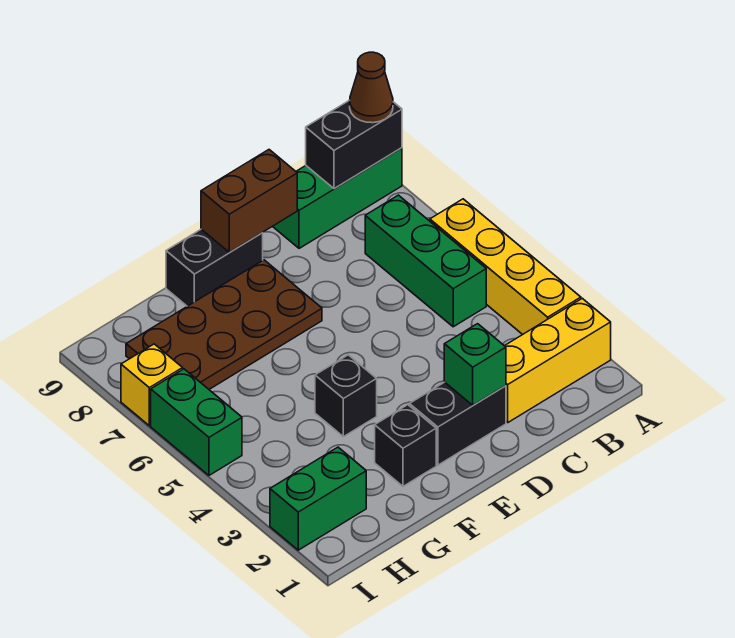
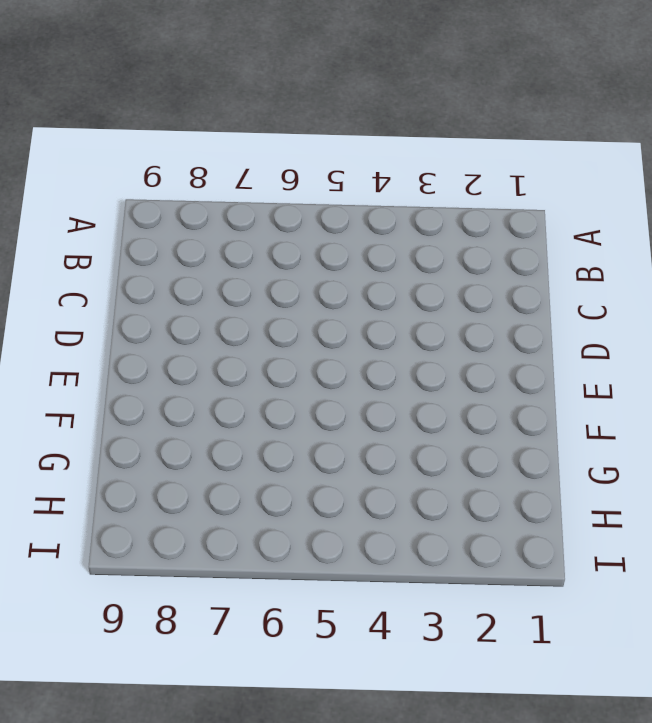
none -> yellow 1x3 brick [505,298,611,422]
none -> yellow 1x4 brick [430,199,581,335]
none -> green 1x3 brick [273,148,402,248]

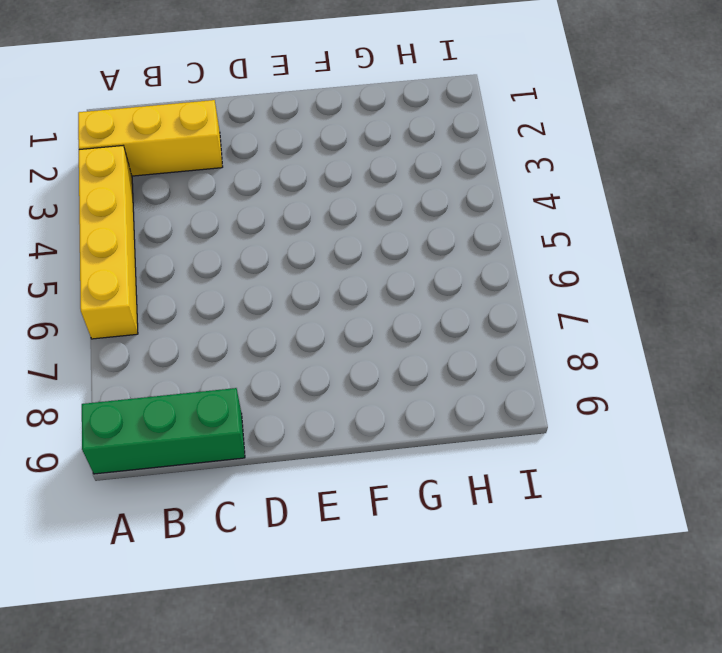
none -> green 1x3 brick [365,195,486,327]
none -> black 1x2 brick [410,382,506,465]
none -> brown 2x4 plate [126,260,322,389]

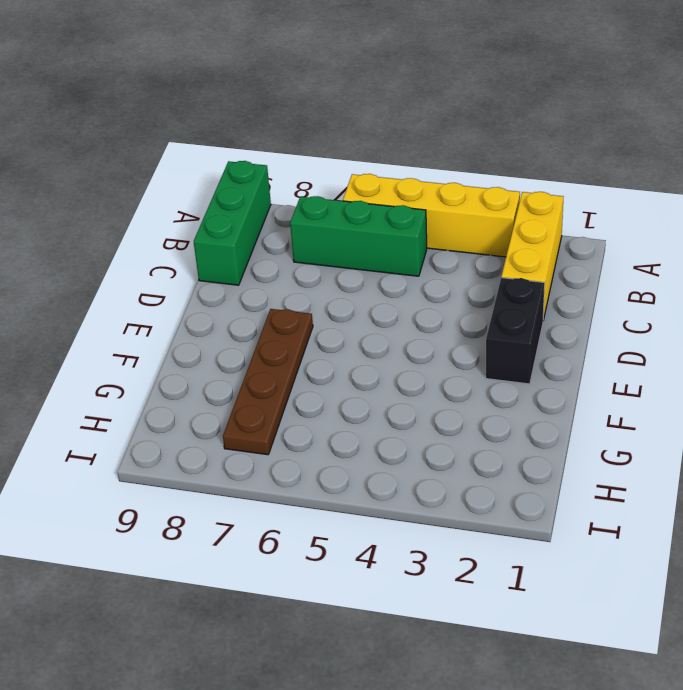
brown 1x4 plate [223,309,313,455] -> brown 2x4 plate [126,260,322,389]
none -> black 1x2 brick [166,229,263,306]
none -> black 1x1 brick [375,405,436,486]
none -> black 1x1 brick [315,355,377,437]

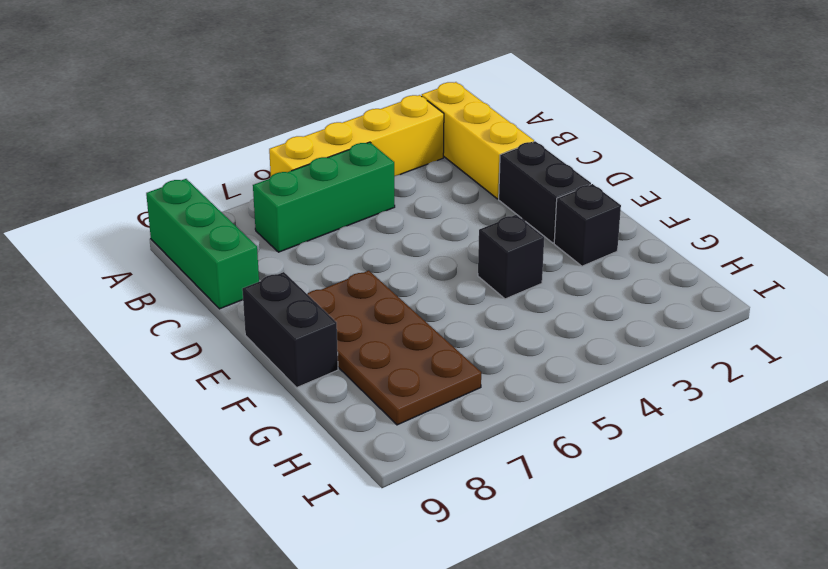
none -> green 1x2 brick [270,447,366,550]
none -> green 1x2 brick [151,369,242,475]
none -> yellow 1x1 brick [121,344,183,426]

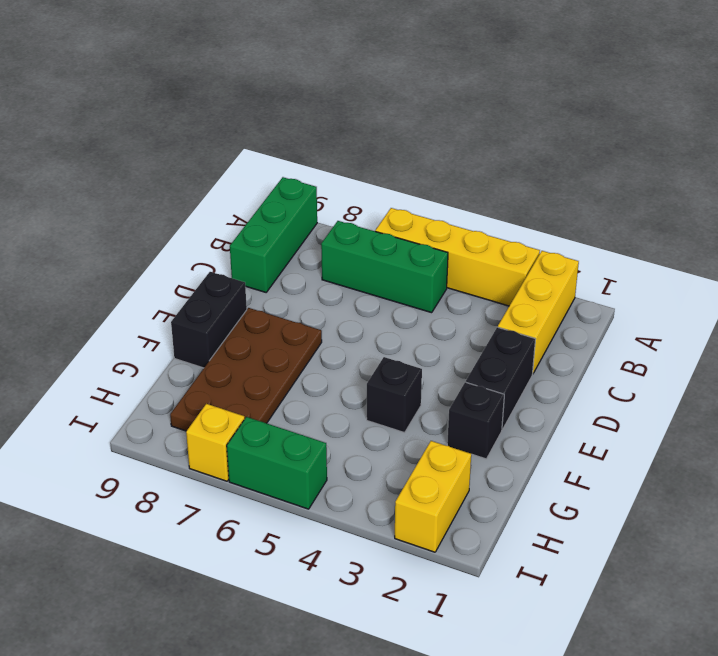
yellow 1x2 brick [395,441,471,552] -> green 1x2 brick [270,447,366,550]
none -> black 1x2 brick [306,100,402,189]
none -> green 1x1 brick [444,324,506,405]
none -> brown 1x2 brick [201,150,297,252]

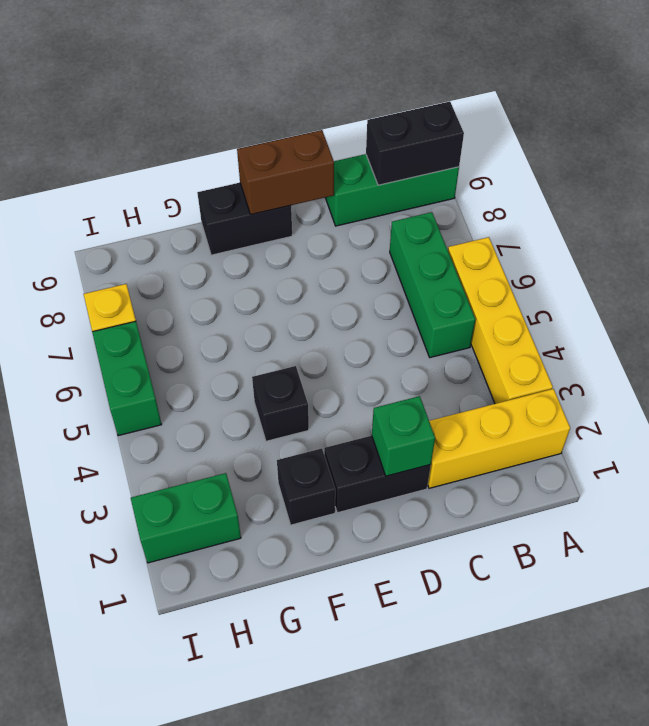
none -> brown 2x4 plate [126,260,322,389]
none -> brown 1x1 cone [350,52,393,123]

